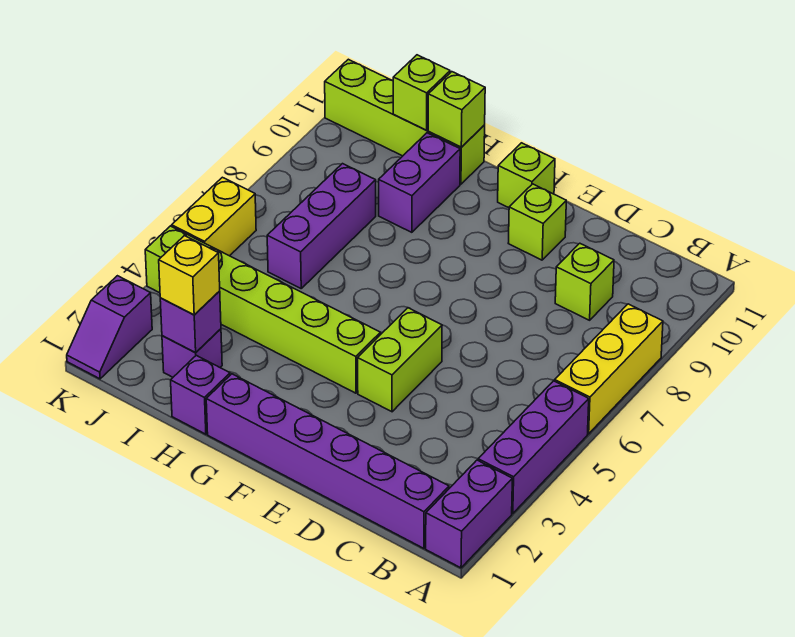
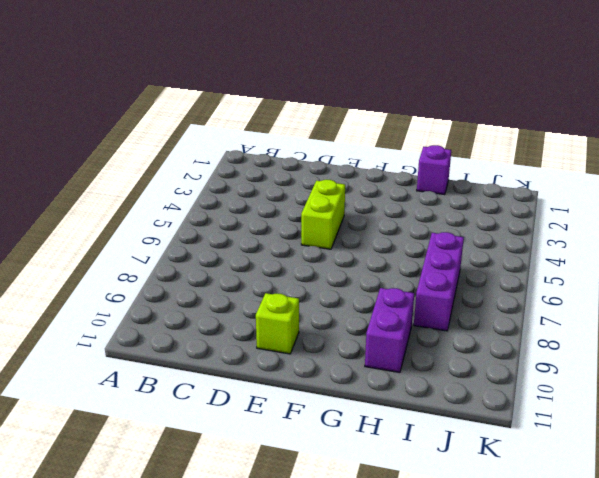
none -> purple 1x2 brick [426,460,512,568]
none -> purple 1x3 brick [478,381,589,514]
none -> yellow 1x3 brick [555,304,663,434]

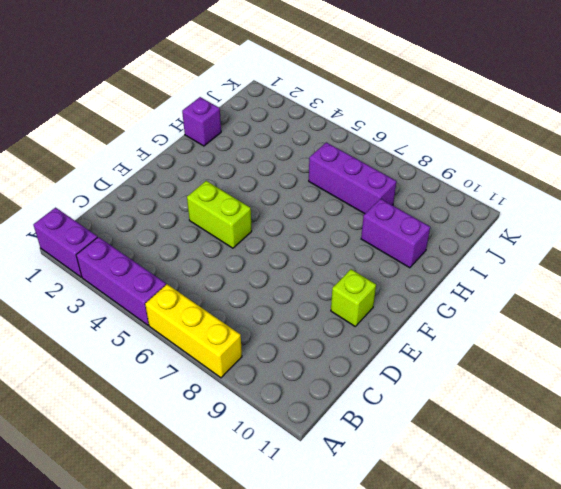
none -> purple 1x6 brick [206,374,449,548]
none -> lime 1x1 brick [555,243,614,320]
none -> lime 1x6 brick [145,226,380,393]

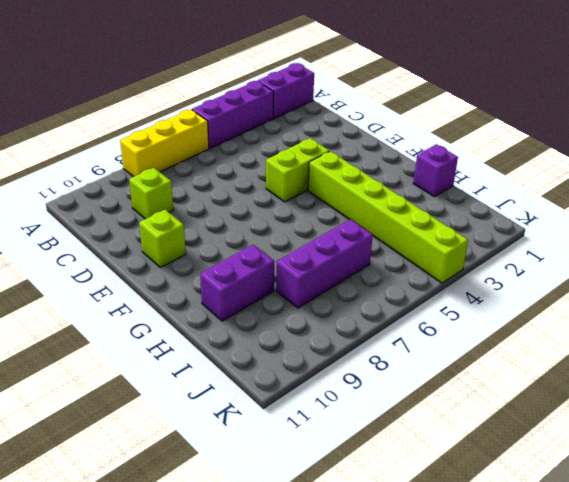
none -> purple 1x6 brick [206,374,449,548]
none -> lime 1x1 brick [498,143,555,208]
none -> lime 1x4 brick [325,59,485,184]

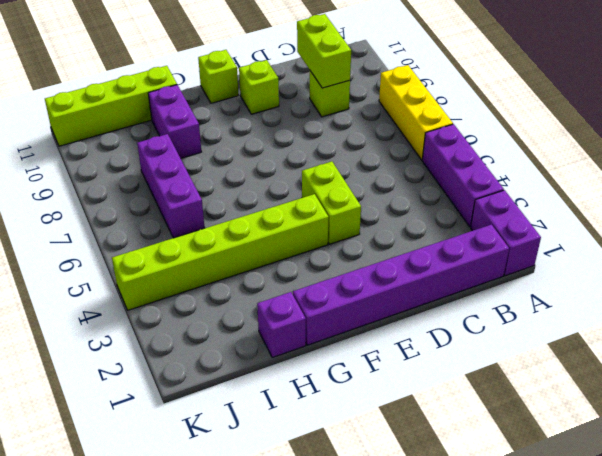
lime 1x2 brick [297,14,351,88] -> none
none -> purple 1x1 brick [162,329,222,377]
none -> purple 1x2 slope [67,276,152,379]
none -> yellow 1x2 brick [172,177,256,256]

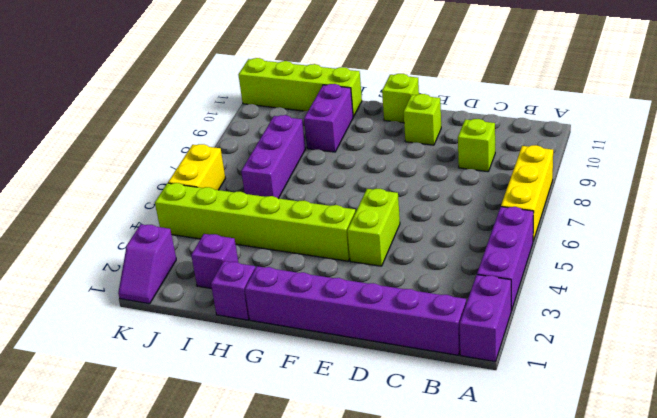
none -> lime 1x1 brick [428,72,485,147]
none -> purple 1x1 brick [160,291,221,353]
none -> lime 1x1 brick [393,55,450,130]

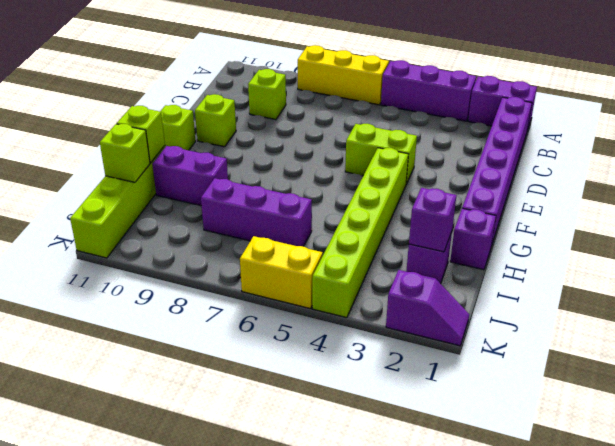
none -> yellow 1x1 brick [159,236,220,315]

